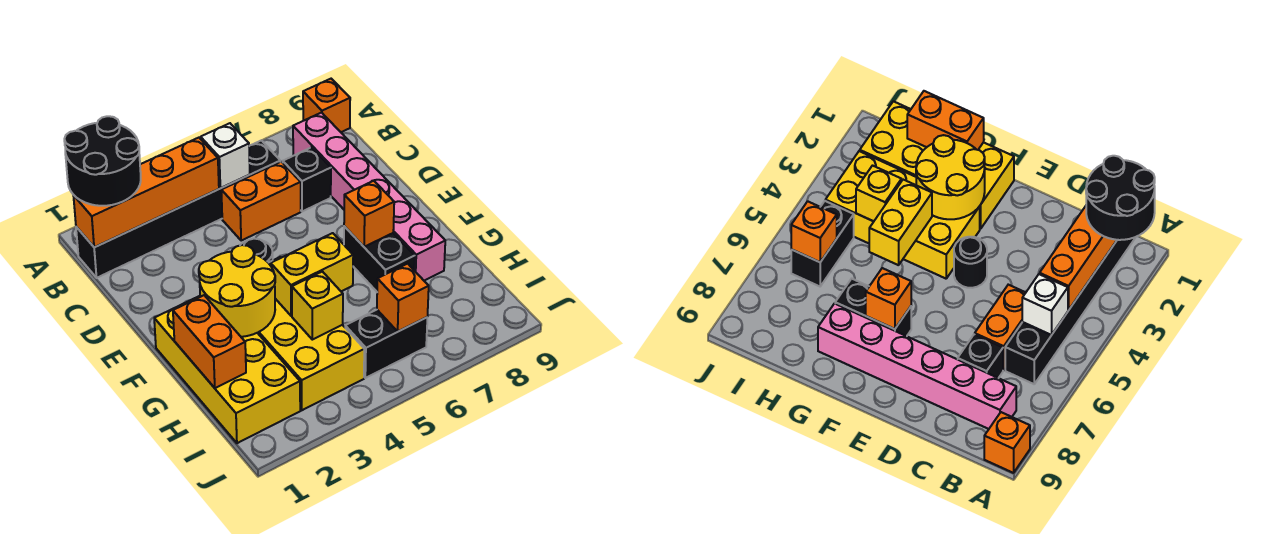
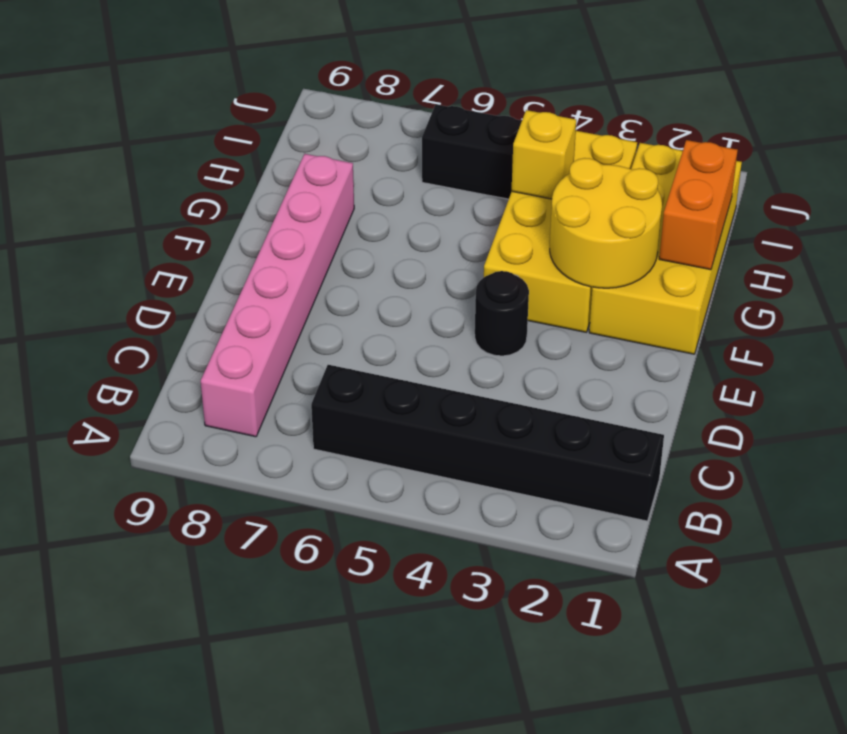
none -> orange 1x1 brick [303,79,350,132]
none -> orange 1x2 brick [221,162,301,241]
none -> black 1x1 brick [283,148,331,212]

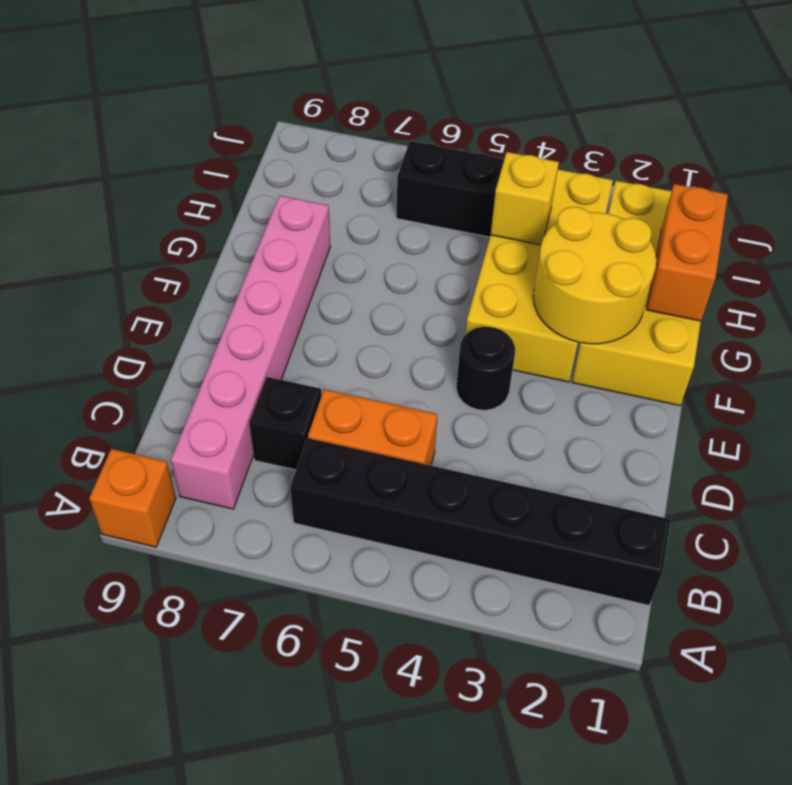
none -> black 1x2 brick [344,226,415,292]
none -> orange 1x4 brick [73,138,219,247]
none -> white 1x1 brick [201,123,250,188]

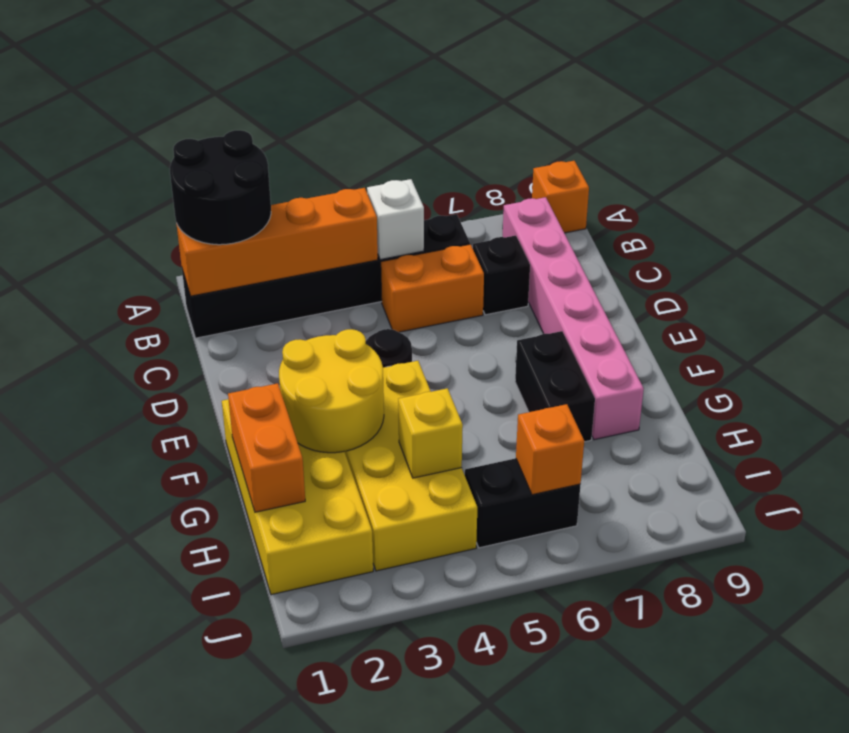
none -> orange 1x1 brick [344,181,394,247]
none -> yellow 1x2 brick [271,233,353,316]

